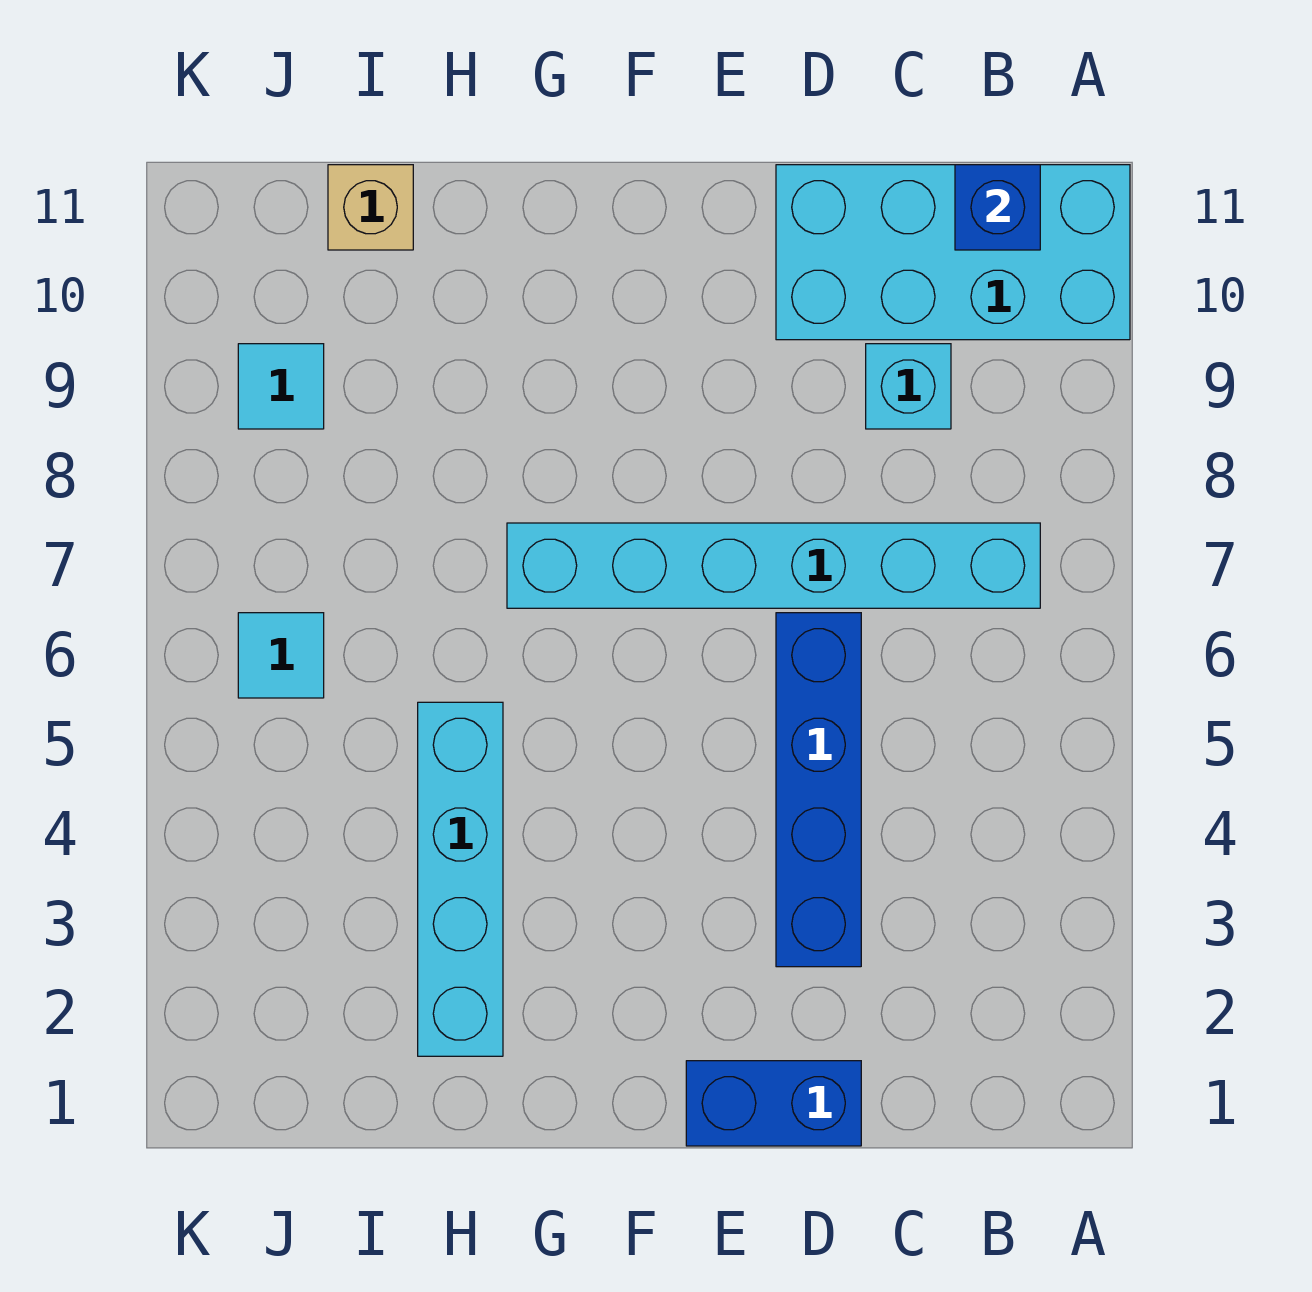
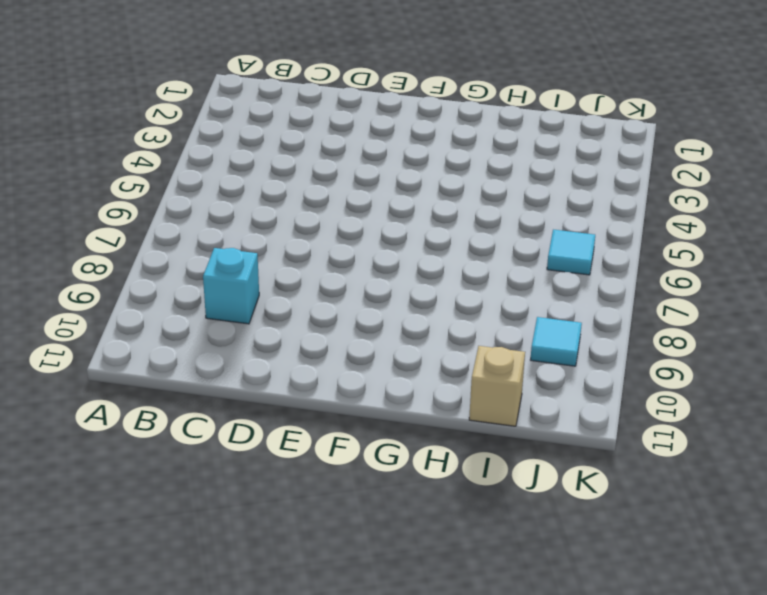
none -> cyan 2x4 brick [776,165,1130,340]
none -> cyan 1x6 brick [507,523,1040,608]

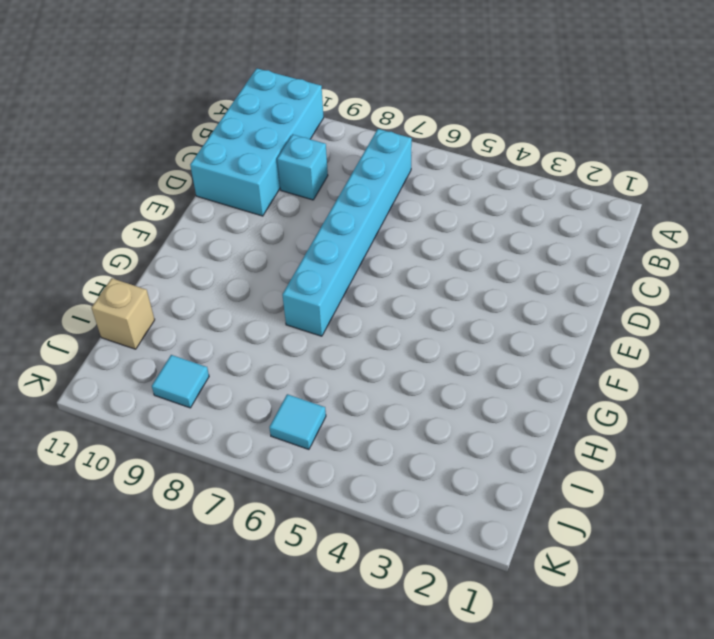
none -> blue 1x2 brick [686,1061,861,1146]
none -> blue 1x4 brick [776,613,861,967]

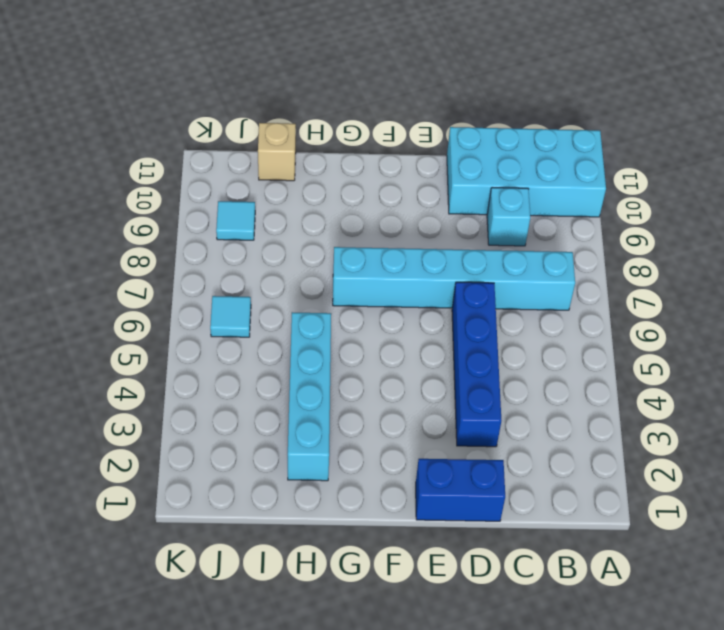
none -> blue 1x1 brick [955,165,1040,250]

